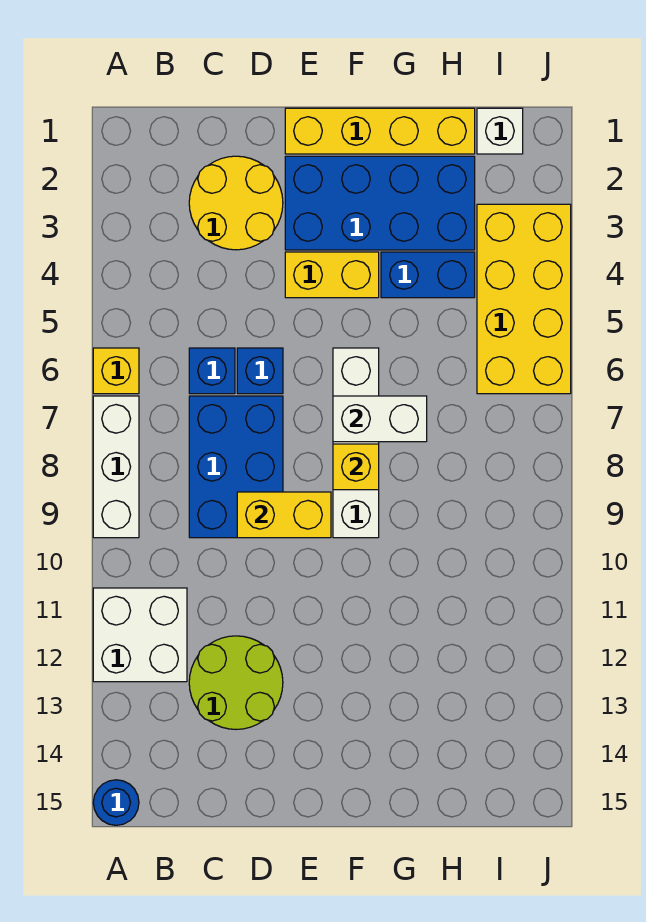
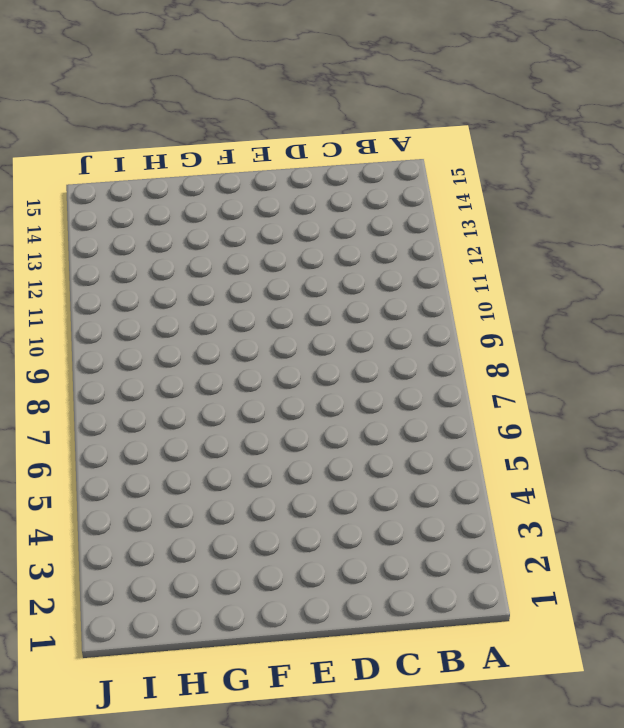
none -> yellow 1x1 brick [93,348,139,394]
none -> white 1x3 brick [93,396,139,538]
none -> white 2x2 brick [93,588,187,682]

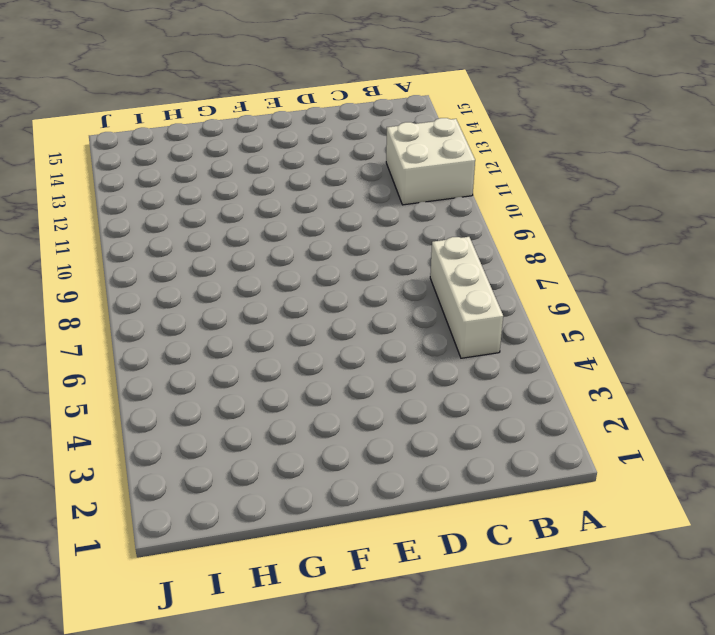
white 1x3 brick [430,237,503,358] -> white 1x3 brick moved to [93,396,139,538]
none -> yellow 1x1 brick [93,348,139,394]
none -> blue 1x1 round brick [93,780,139,825]
none -> yellow 2x2 round brick [189,156,283,250]

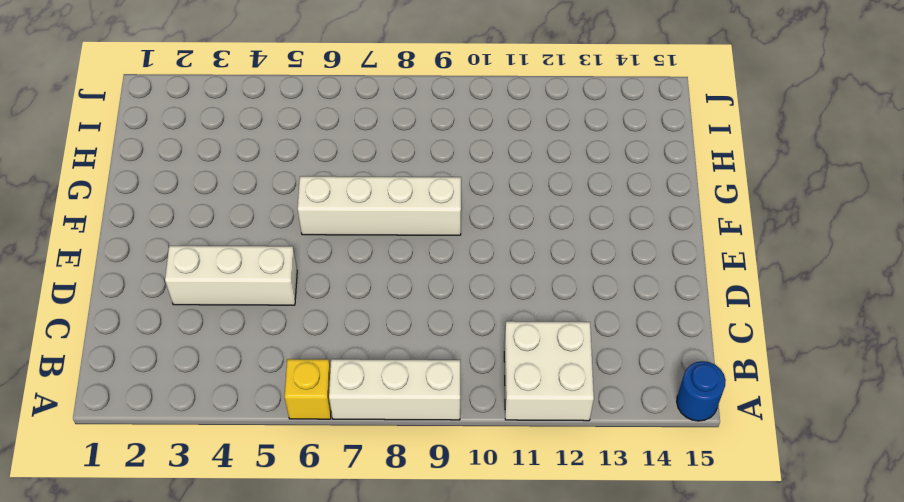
white 1x3 brick [165,246,297,305] -> yellow 2x2 round brick [189,156,283,250]
none -> blue 1x1 brick [189,348,235,394]
none -> blue 2x3 brick [189,396,283,538]
none -> lime 2x2 round brick [189,636,283,729]

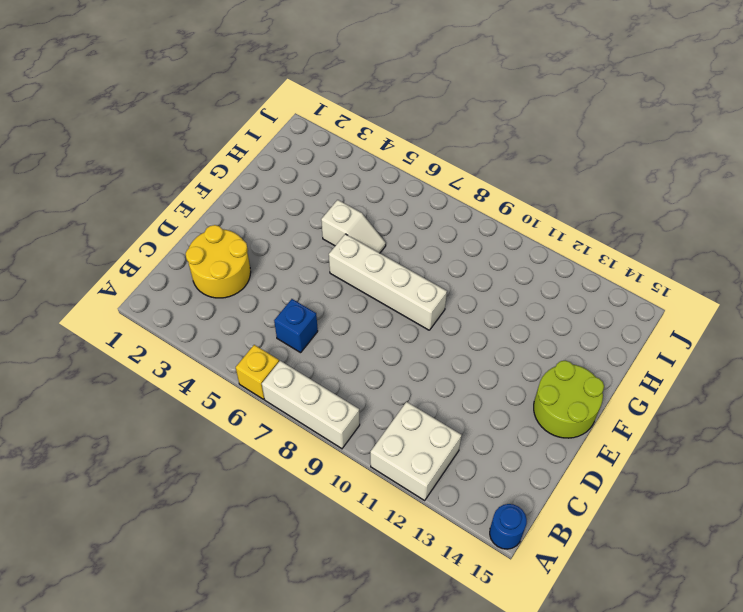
lime 2x2 round brick [534,361,604,438] -> lime 2x2 round brick moved to [189,636,283,729]
white 1x2 slope [321,200,386,253] -> none
none -> blue 2x3 brick [189,396,283,538]
none -> blue 1x1 brick [237,348,283,394]
none -> yellow 1x4 brick [285,108,475,154]

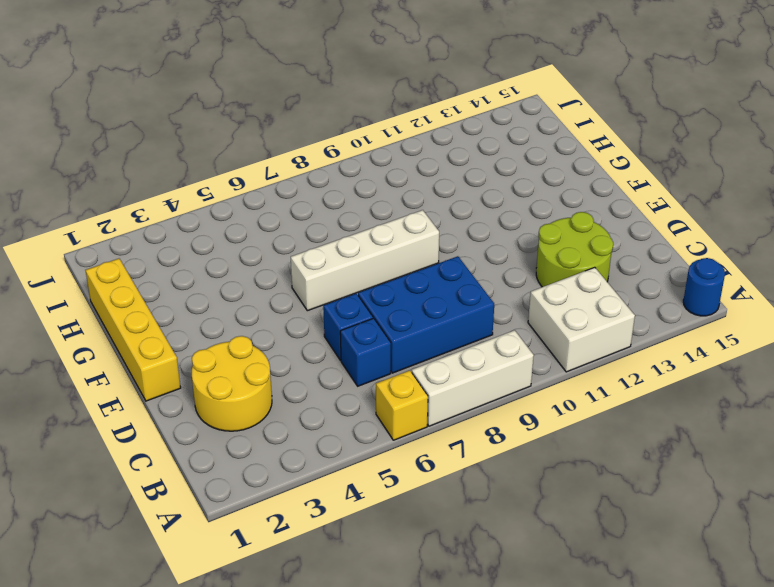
none -> blue 2x4 brick [285,156,475,250]
none -> yellow 1x2 brick [285,252,379,298]
none -> blue 1x2 brick [381,252,475,298]

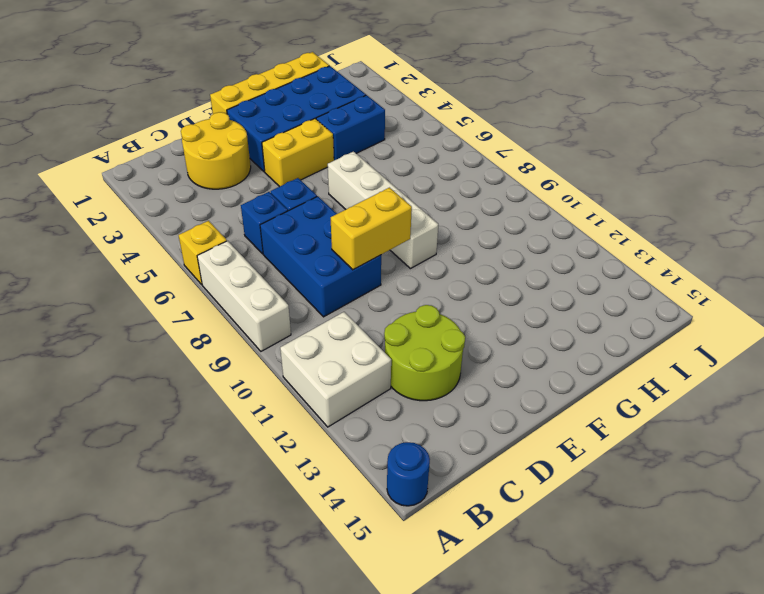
none -> white 1x1 brick [477,108,523,154]
none -> yellow 2x4 brick [477,204,571,394]
none -> white 1x2 brick [333,396,427,442]

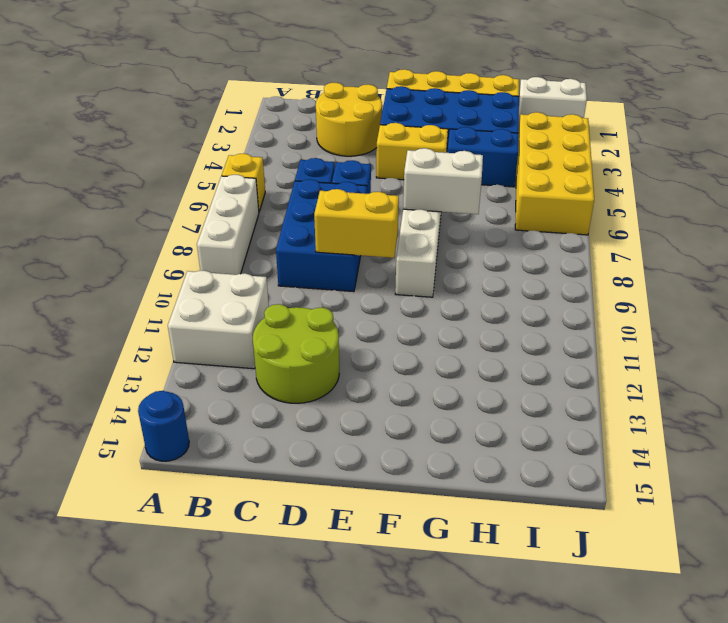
white 1x2 brick [519,77,587,122] -> white 1x1 brick [477,108,523,154]
none -> yellow 1x1 brick [333,444,379,490]

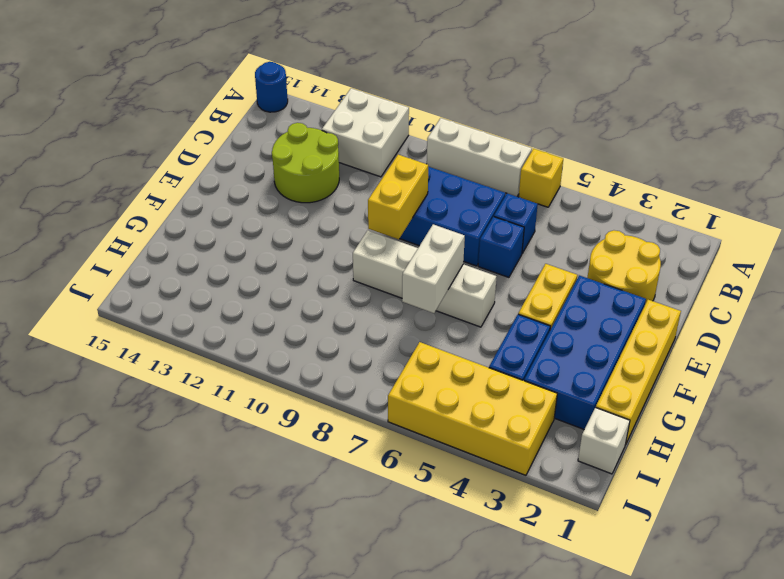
none -> yellow 1x1 brick [333,444,379,490]

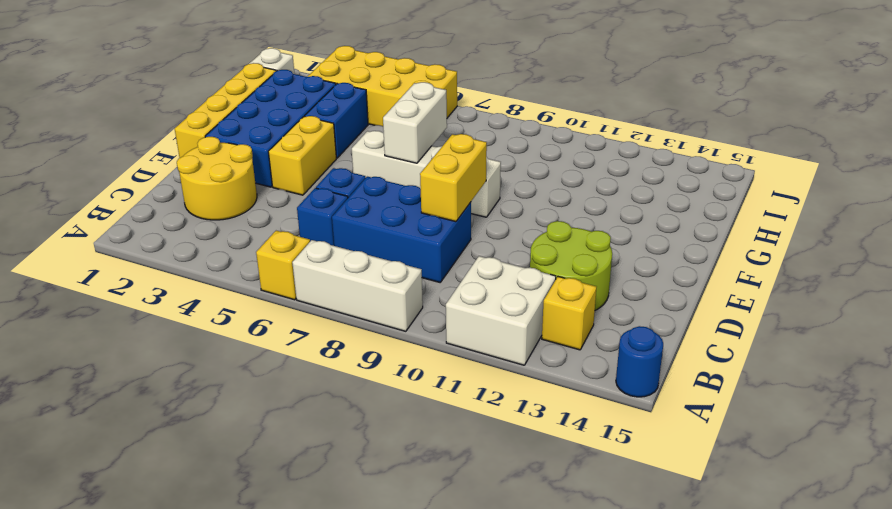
yellow 1x1 brick [542,277,596,350] -> yellow 1x1 brick moved to [333,444,379,490]

